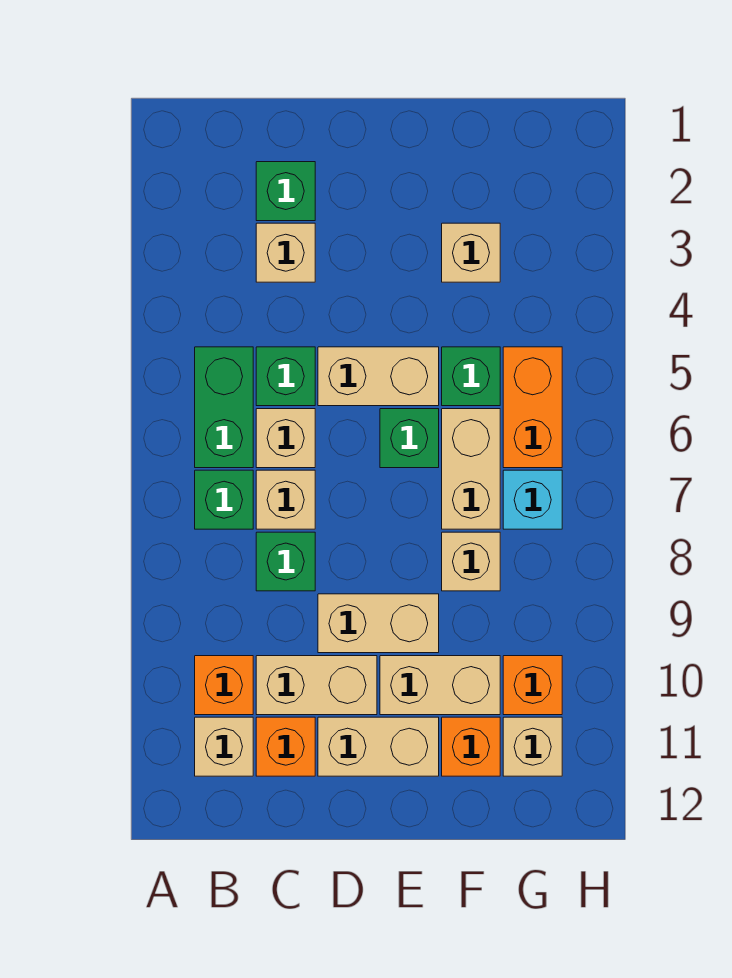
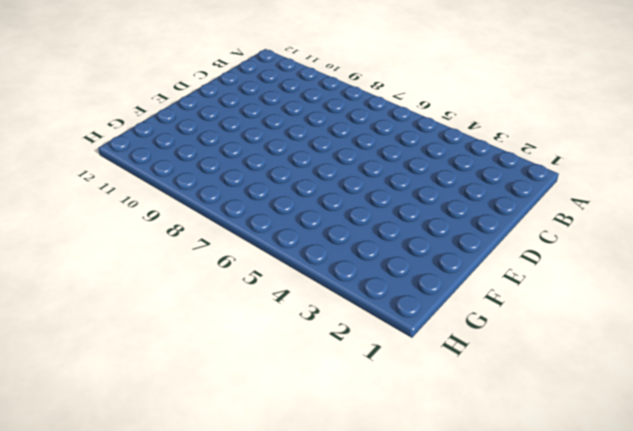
none -> green 1x2 brick [195,347,253,468]
none -> green 1x1 brick [195,470,253,529]
none -> orange 1x1 brick [195,656,253,715]

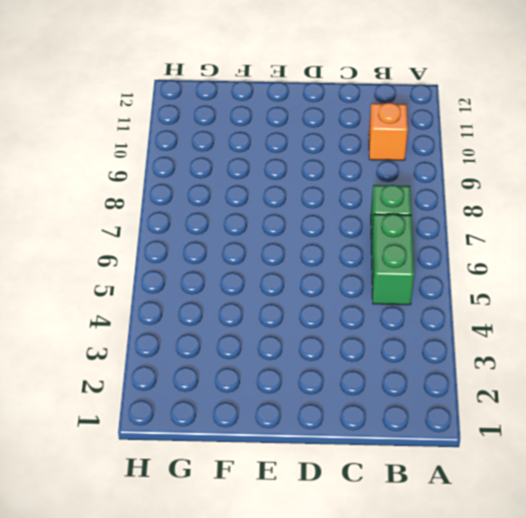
none -> tan 1x1 brick [195,717,253,776]
none -> green 1x1 brick [256,162,315,221]
none -> tan 1x1 brick [256,223,315,282]

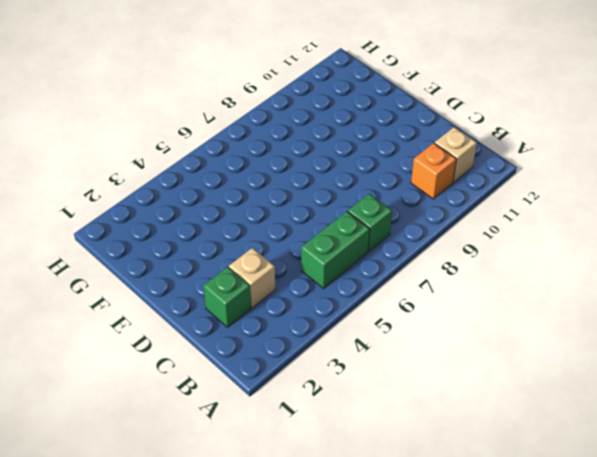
none -> green 1x1 brick [256,347,315,406]
none -> tan 1x1 brick [256,409,315,468]
none -> tan 1x1 brick [256,470,315,529]

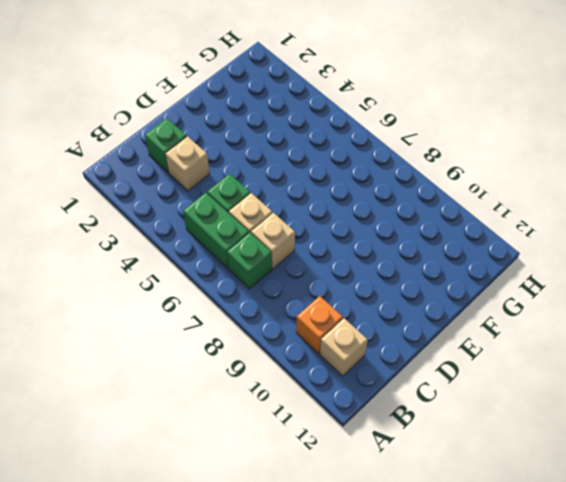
none -> green 1x1 brick [256,532,315,591]
none -> tan 1x2 brick [256,656,377,715]
none -> orange 1x1 brick [256,717,315,776]

